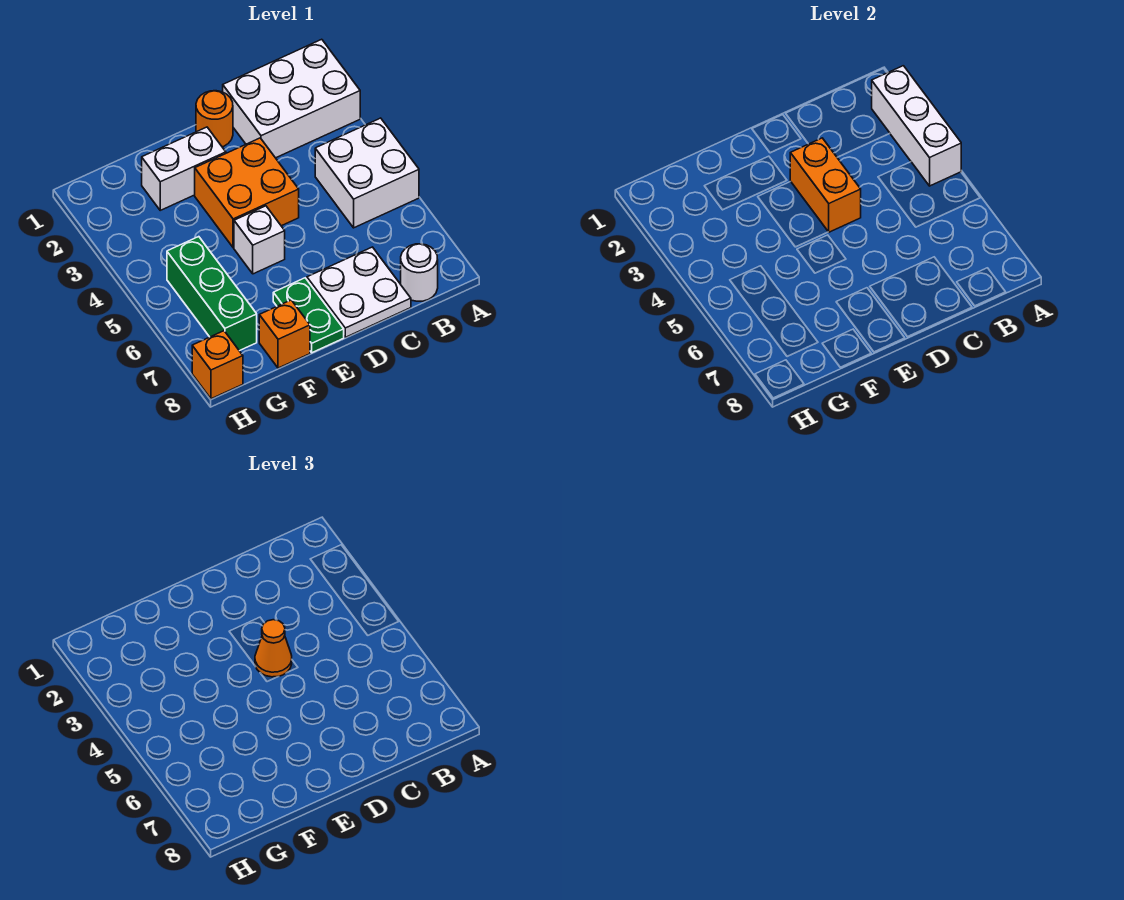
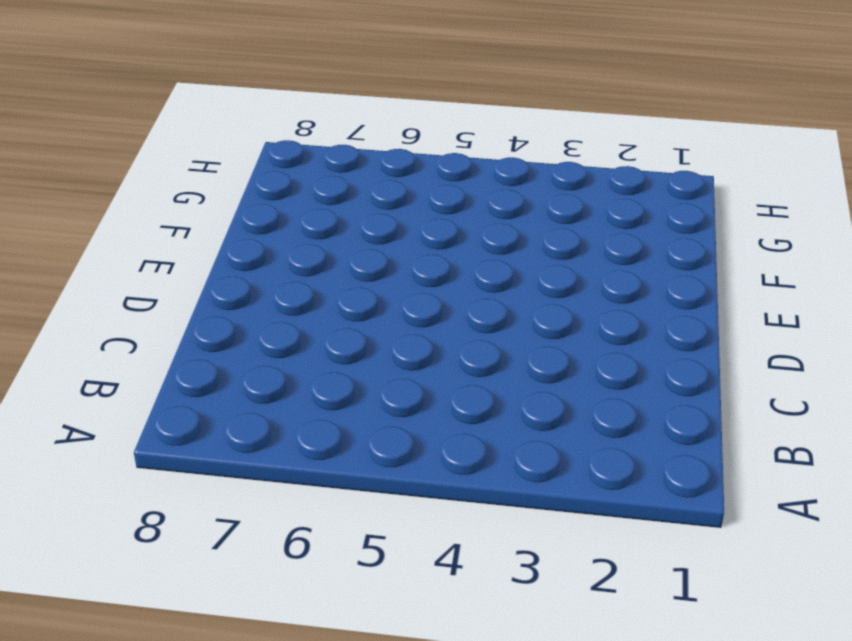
none -> white 2x3 brick [223,39,360,158]
none -> white 2x2 brick [315,118,419,228]
none -> white 1x1 round brick [401,244,438,301]

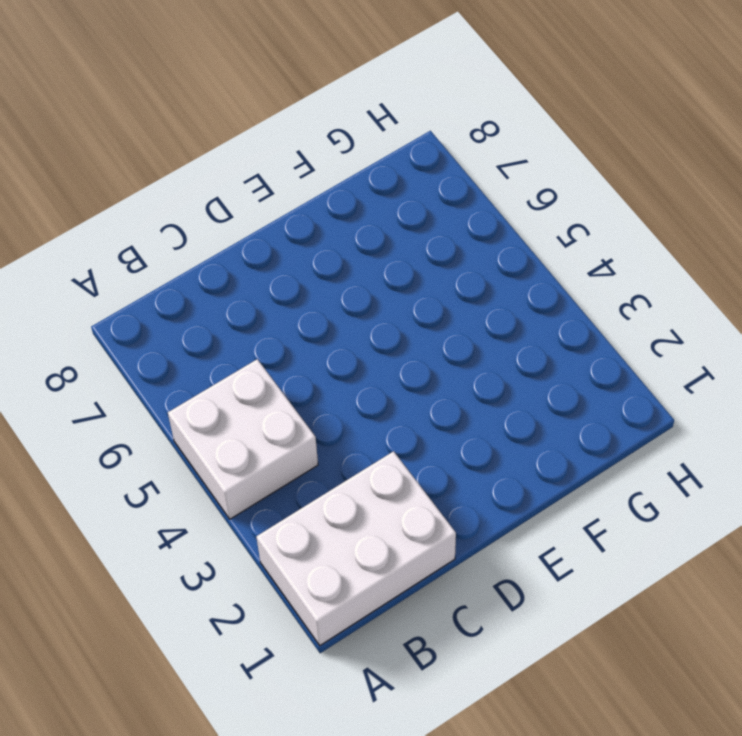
none -> white 1x1 round brick [401,244,438,301]
none -> white 2x2 plate [307,247,411,337]
none -> orange 1x1 round brick [196,91,233,147]

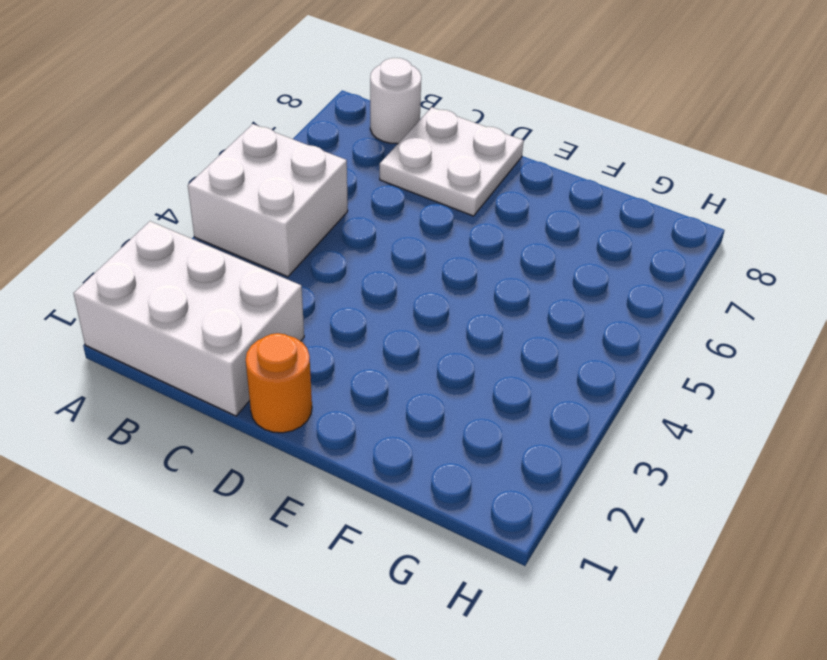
none -> orange 2x2 brick [195,138,299,248]
none -> white 1x2 brick [142,127,226,210]
none -> white 1x1 brick [234,206,285,274]

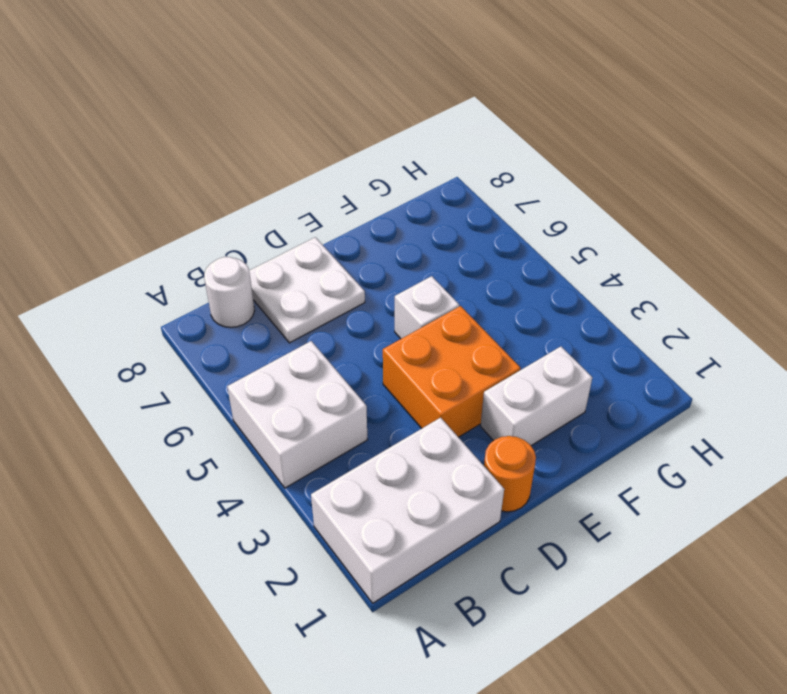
none -> green 1x2 plate [273,278,344,353]
none -> orange 1x1 brick [259,300,310,368]
none -> green 1x3 brick [167,237,257,351]

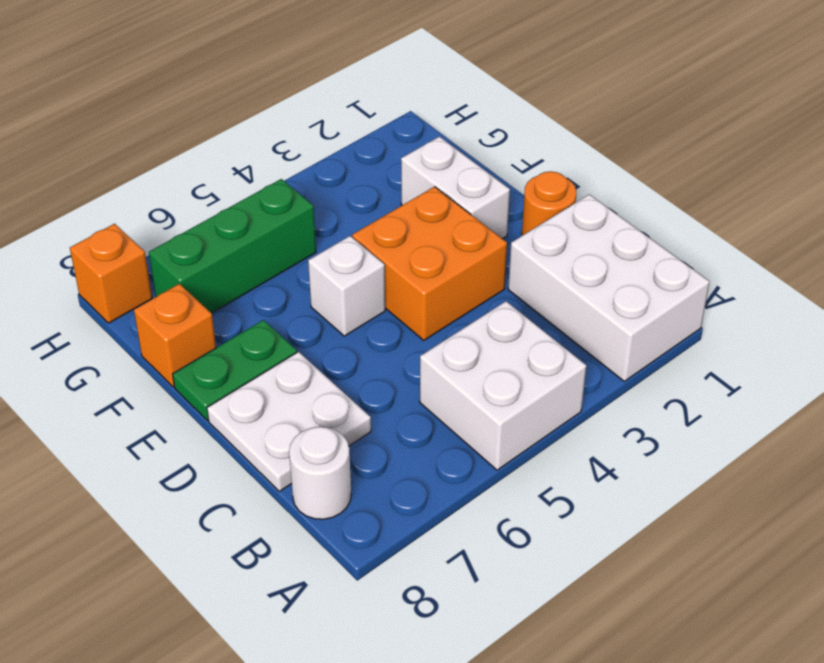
none -> white 1x3 brick [872,66,961,186]
none -> orange 1x2 brick [790,138,861,232]
none -> orange 1x1 cone [255,620,292,677]

